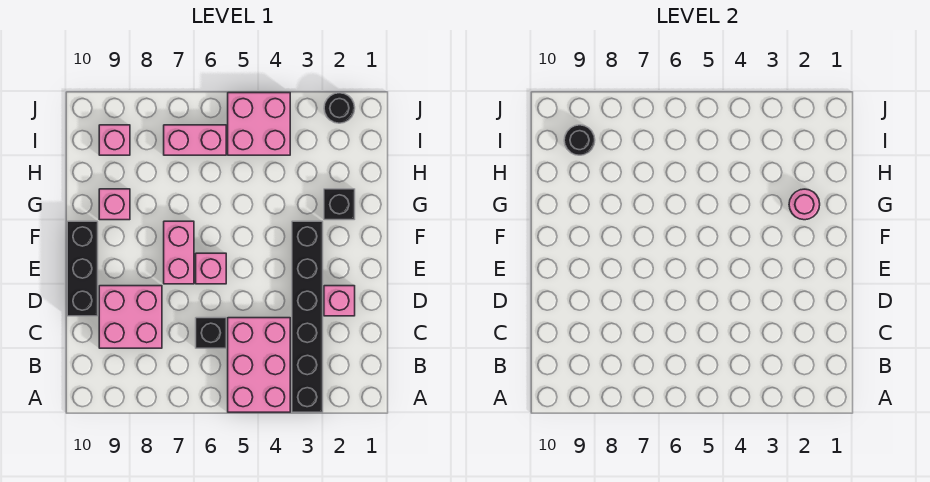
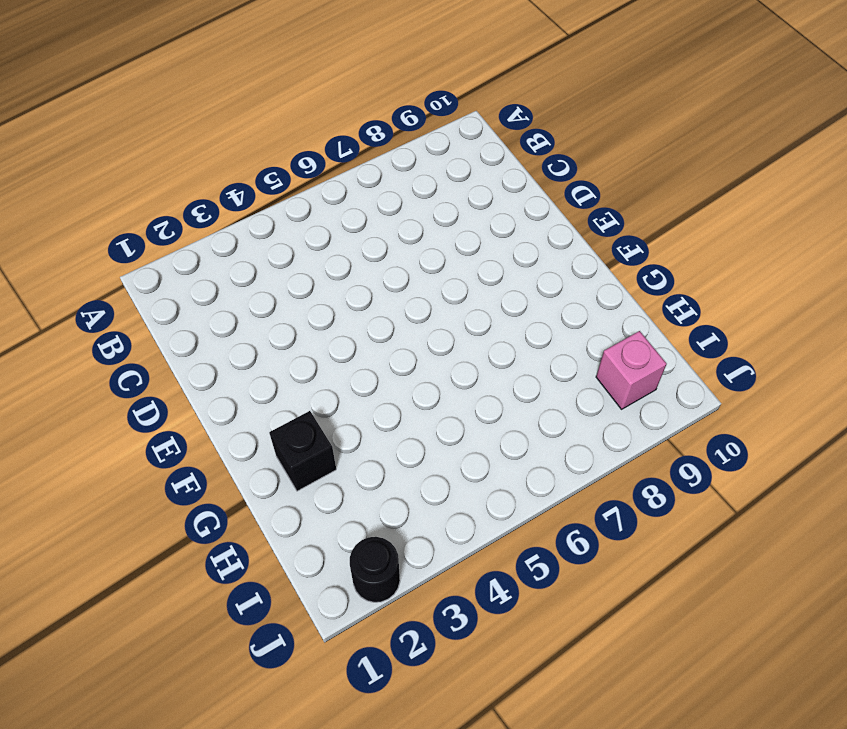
none -> black 1x6 brick [292,221,323,412]
none -> pink 2x3 brick [228,318,290,412]
none -> black 1x1 brick [196,318,226,348]

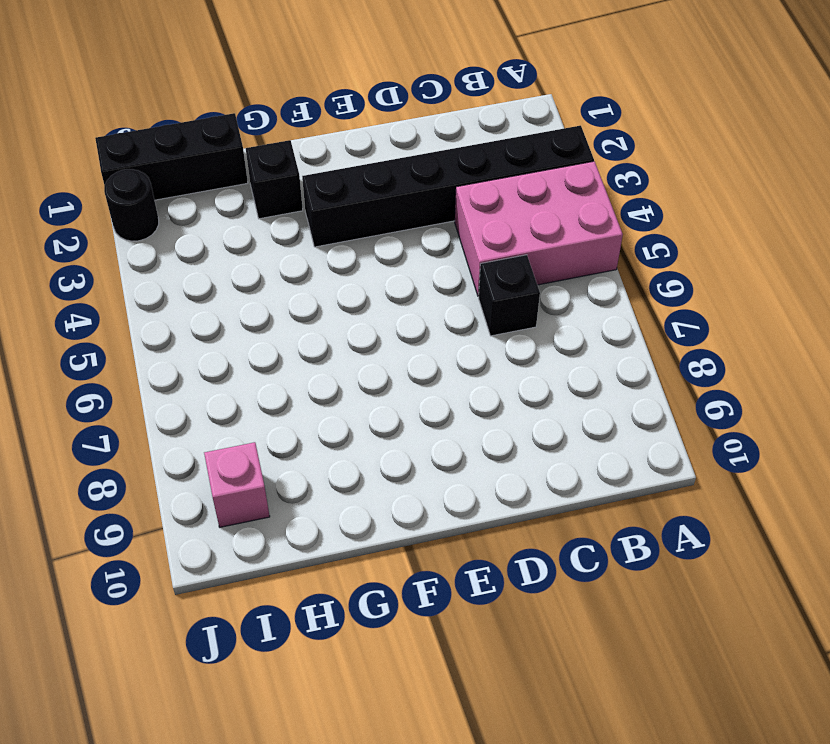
black 1x3 brick [95,113,248,200] -> black 1x3 brick moved to [67,221,98,316]
none -> pink 2x2 brick [99,286,162,348]
none -> pink 1x1 brick [324,286,355,316]
none -> pink 1x1 brick [196,253,226,284]

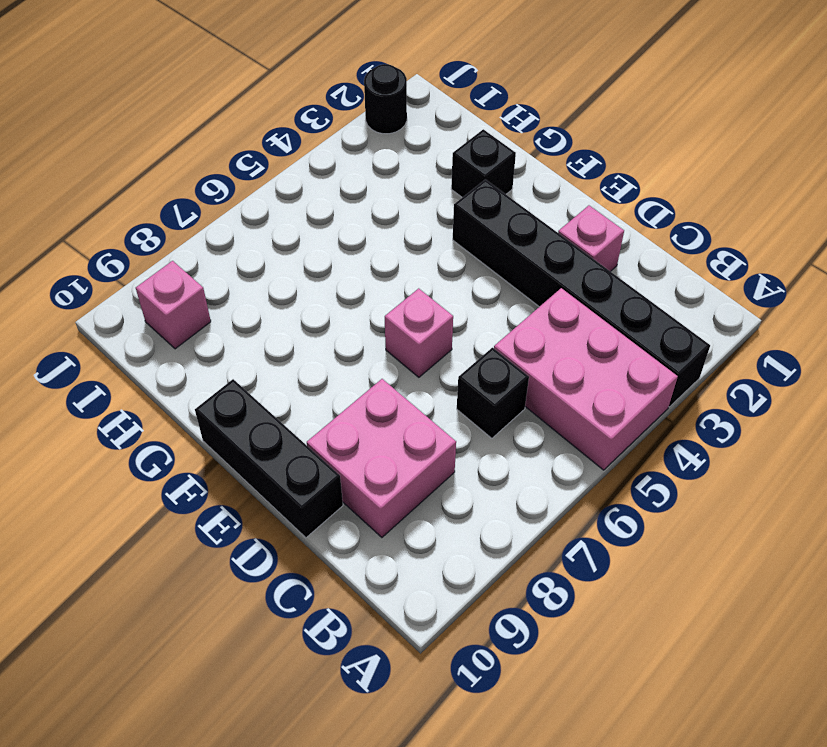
none -> pink 1x2 brick [164,221,194,284]
none -> pink 1x1 brick [99,189,130,220]
none -> pink 2x2 brick [228,93,290,155]

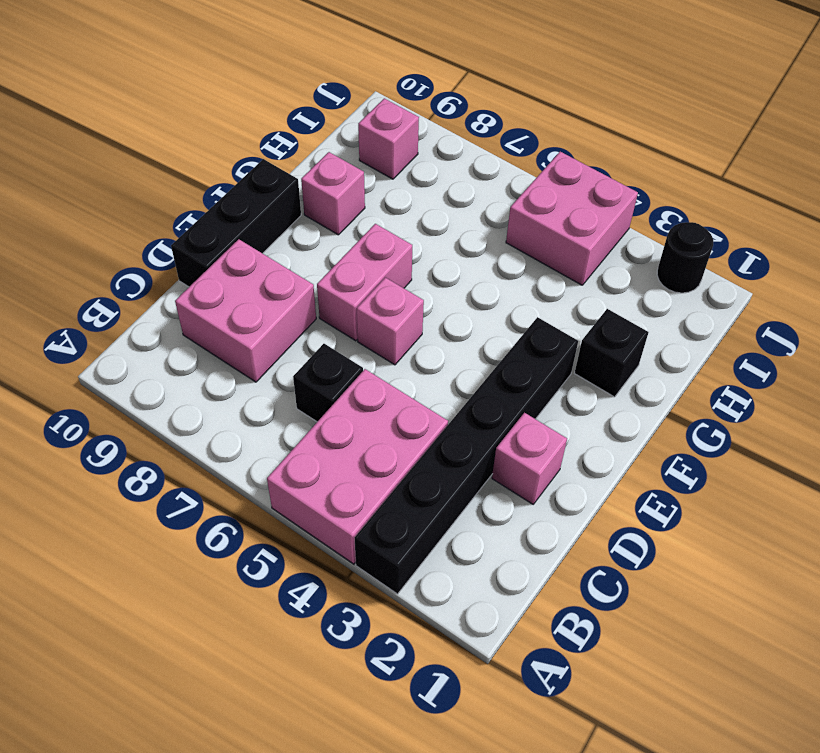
none -> pink 1x2 brick [164,125,226,155]
none -> pink 1x1 round brick [789,189,820,220]
none -> black 1x1 round brick [564,125,595,155]

